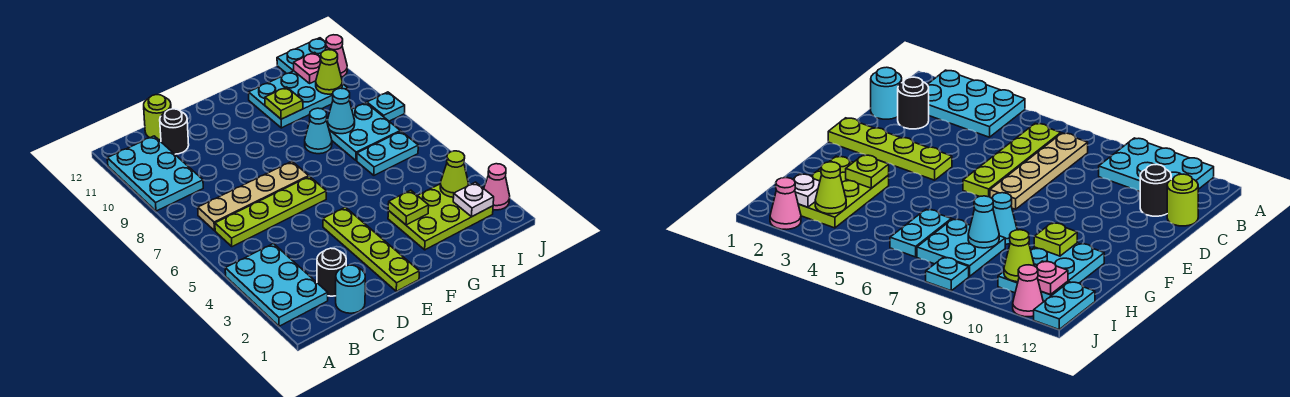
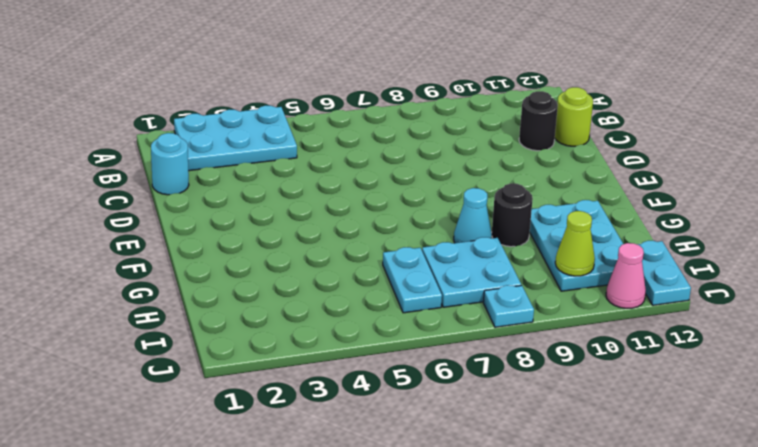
black 1x1 round brick [492,183,533,247] -> black 1x1 round brick moved to [317,248,346,296]
none -> cyan 2x3 plate [107,136,203,211]
none -> lime 1x4 plate [215,176,326,247]
none -> tan 1x4 plate [198,162,309,231]

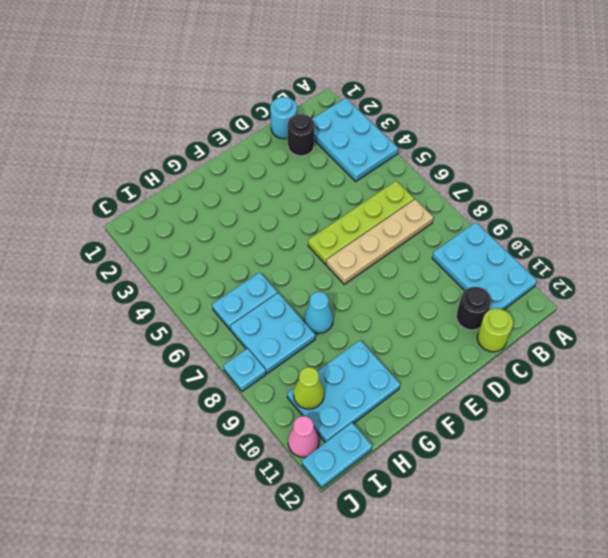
none -> lime 1x4 plate [323,207,419,291]
none -> lime 2x3 plate [388,184,493,250]
none -> pink 1x1 cone [484,164,510,210]

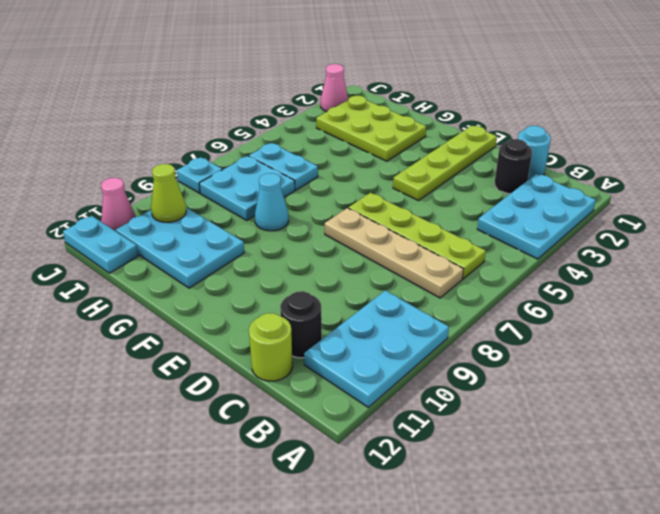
none -> lime 1x1 plate [388,190,429,225]
none -> lime 1x1 plate [265,87,303,119]
none -> cyan 1x1 cone [327,88,355,134]

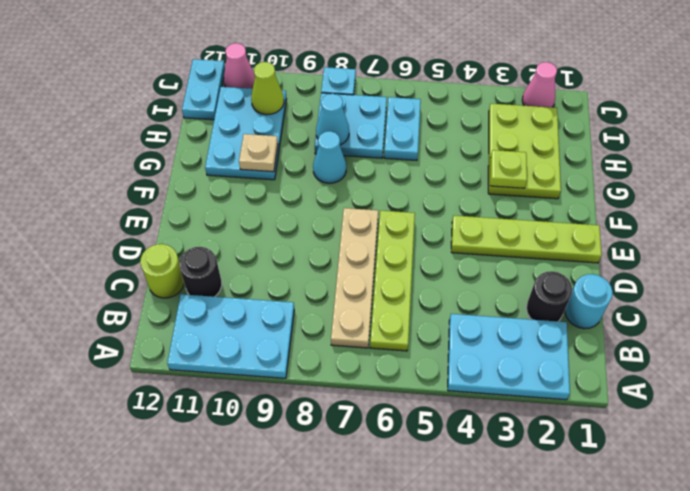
tan 1x1 plate [239,134,278,172] -> lime 1x1 plate [265,87,303,119]
none -> white 1x1 plate [453,182,494,217]
none -> lime 1x1 cone [440,151,469,197]
none -> pink 1x1 plate [294,52,321,83]

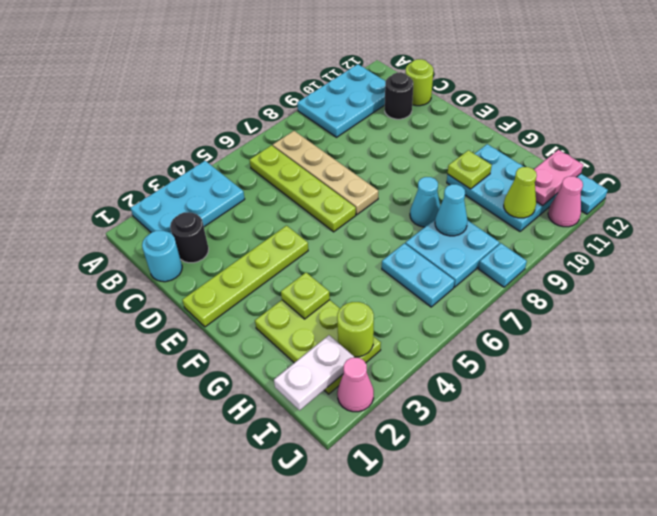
white 1x2 plate [274,335,354,410] -> white 1x1 plate [453,182,494,217]
lime 1x1 round brick [337,302,374,357] -> lime 1x1 cone [440,151,469,197]
pink 1x2 plate [534,150,583,206] -> pink 1x1 plate [294,52,321,83]

